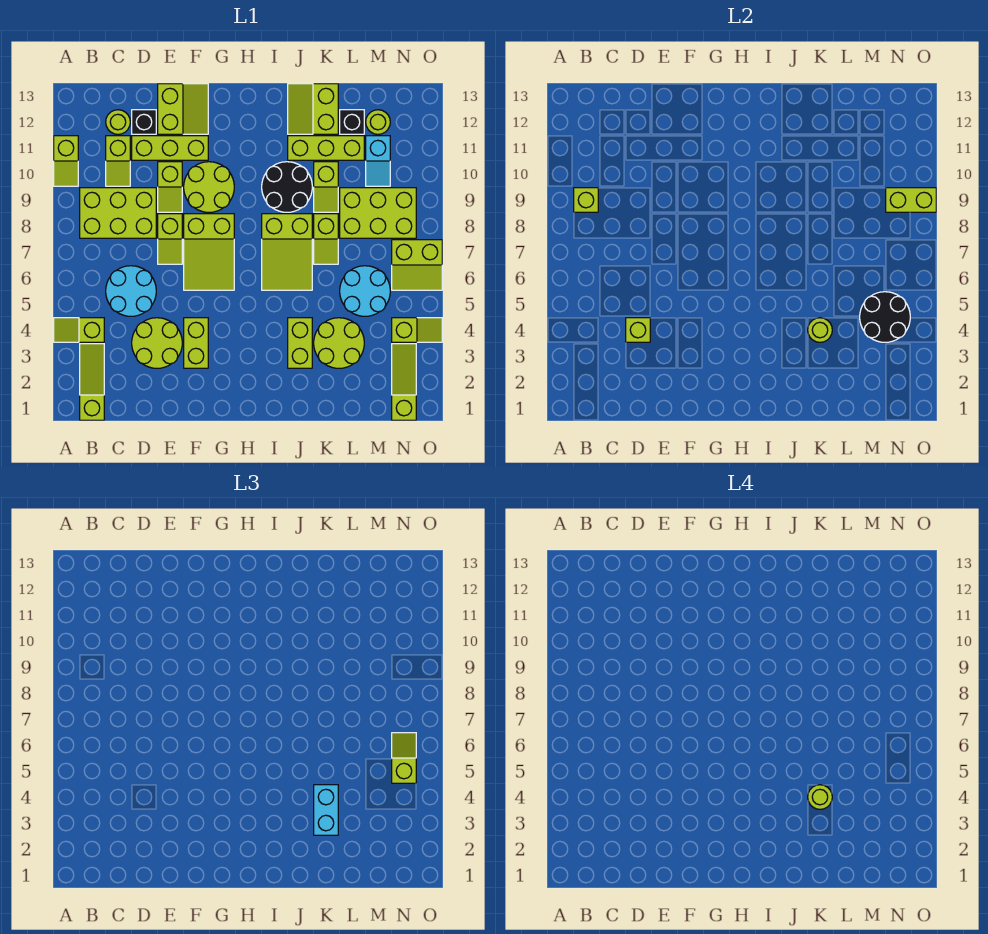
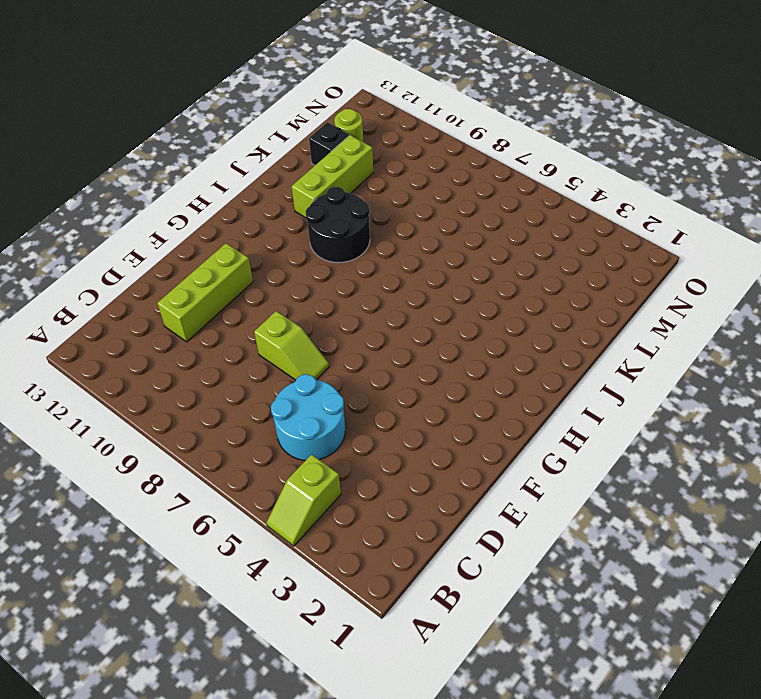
none -> lime 1x2 slope [54,136,78,186]
none -> lime 1x3 slope [80,344,104,420]
none -> lime 2x3 brick [80,188,156,238]
none -> lime 1x2 slope [106,136,130,186]

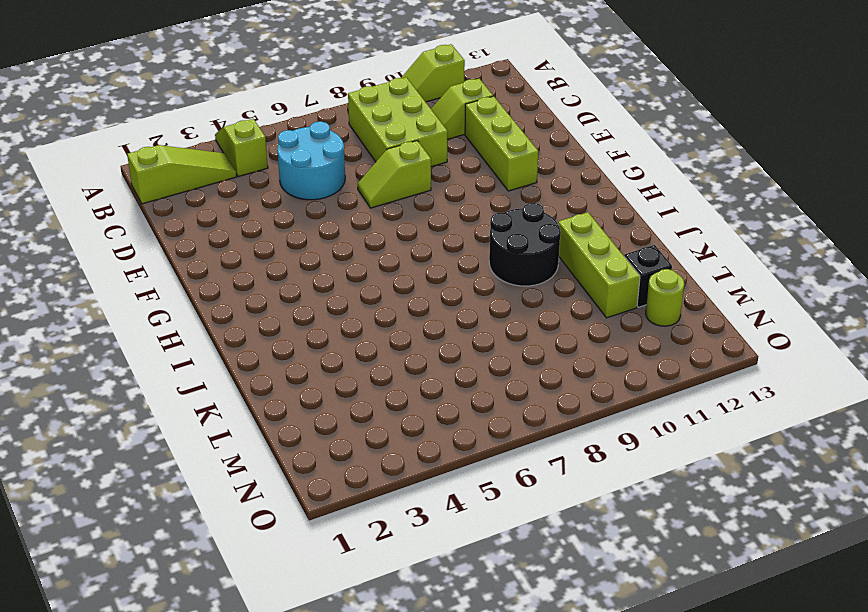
none -> lime 1x1 round brick [106,110,130,134]
none -> lime 2x2 round brick [132,318,182,368]
none -> black 1x1 brick [132,110,156,134]
none -> lime 1x2 slope [158,162,182,212]

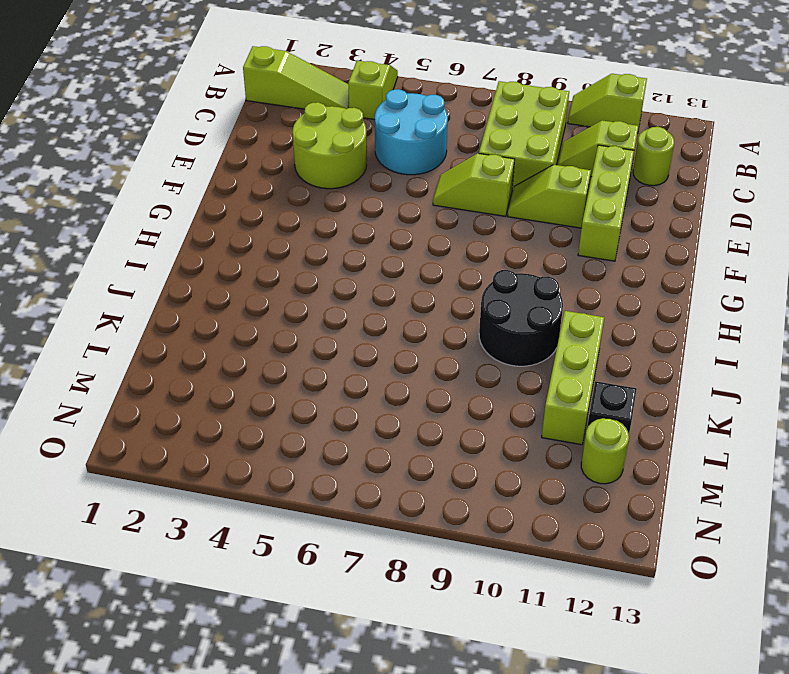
none -> black 1x1 brick [132,110,156,134]
none -> lime 2x2 slope [158,84,208,134]
none -> lime 1x2 brick [184,318,208,368]
none -> lime 2x3 slope [184,214,234,290]

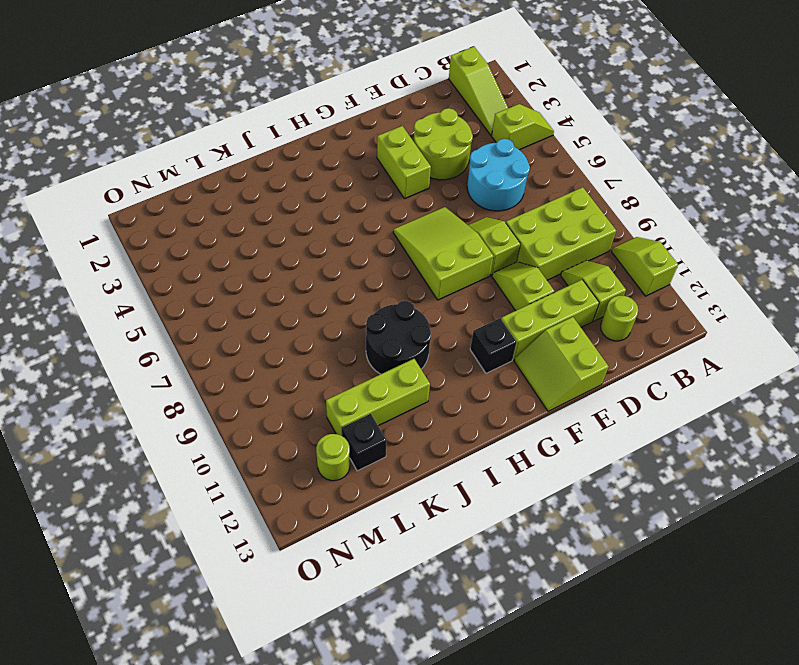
black 1x1 brick [470,318,517,373] -> black 1x1 brick moved to [132,110,156,134]
none -> lime 2x2 round brick [184,162,234,212]
none -> lime 2x3 slope [262,214,312,290]
none -> lime 1x2 brick [288,318,312,368]
none -> lime 2x2 slope [288,84,338,134]

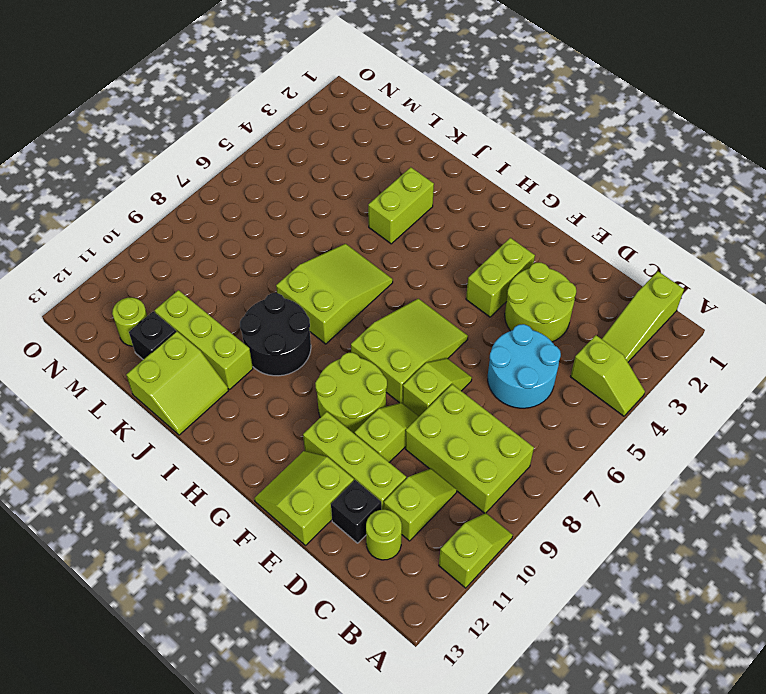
none -> lime 2x2 round brick [314,318,364,368]
none -> lime 1x2 slope [314,214,338,264]
none -> lime 1x2 slope [314,162,338,212]
none -> cyan 2x2 round brick [340,266,390,316]

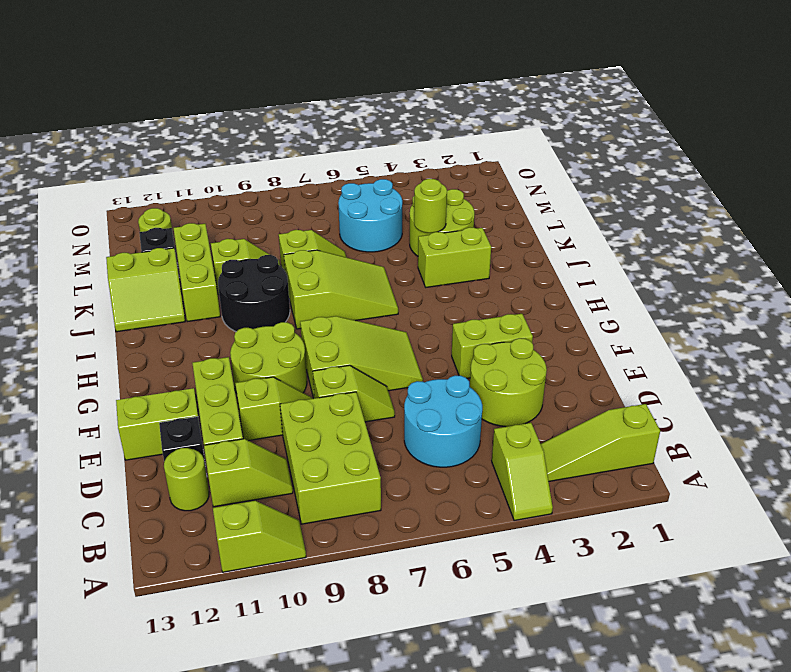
none -> lime 2x3 brick [340,188,416,238]
none -> cyan 1x2 slope [366,136,390,186]
none -> lime 1x3 slope [392,344,416,420]
none -> lime 1x2 slope [392,318,442,342]

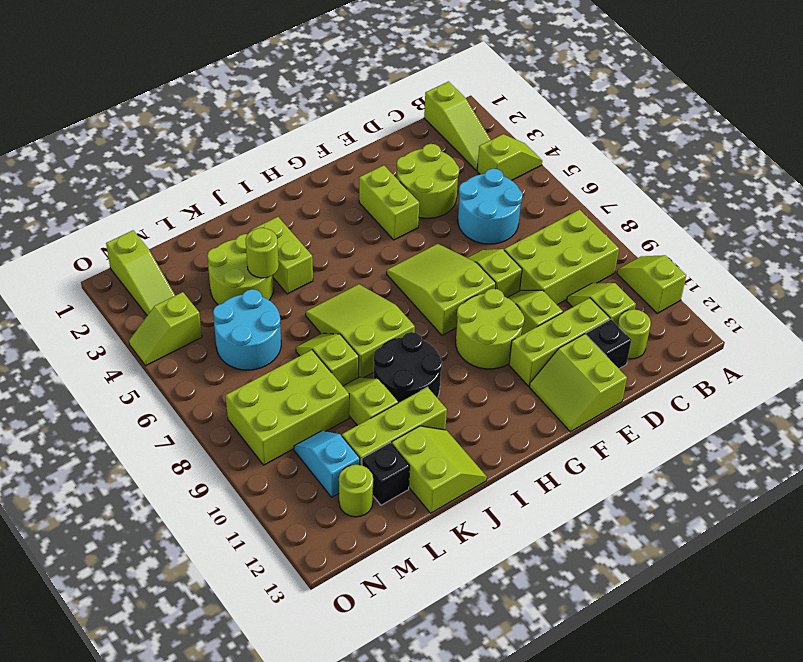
none -> lime 2x2 slope [392,240,442,290]
none -> lime 1x1 brick [574,188,598,212]
none -> lime 1x1 brick [626,318,650,342]
none -> black 2x2 round brick [860,292,910,342]

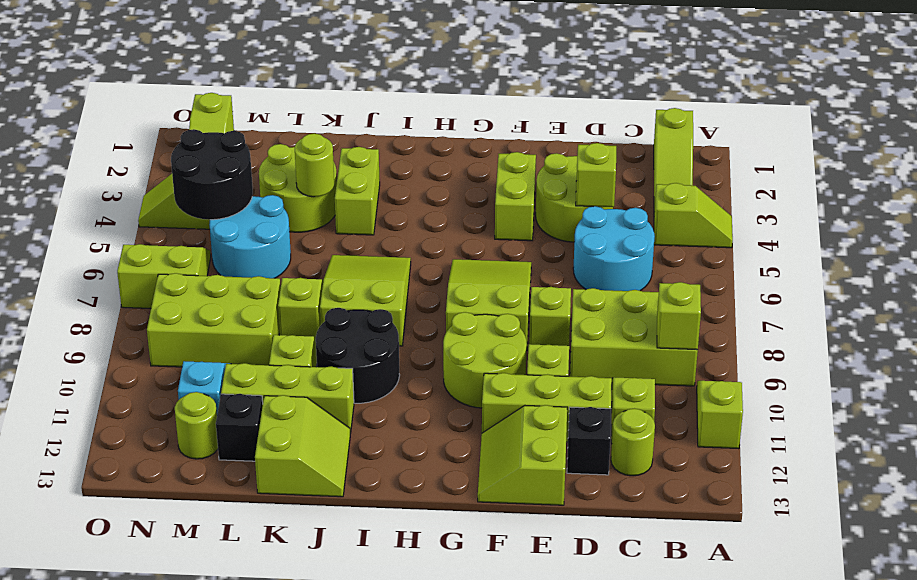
none -> lime 1x2 brick [886,188,936,212]
none -> cyan 1x2 brick [314,785,338,835]
none -> lime 1x2 slope [392,733,416,783]
none -> lime 1x1 round brick [808,785,832,809]

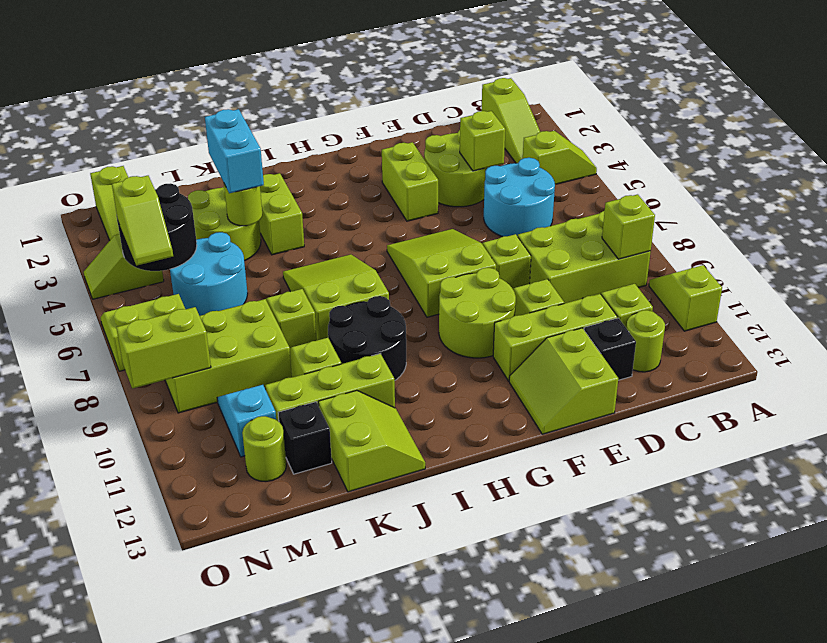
none -> lime 1x1 round brick [808,785,832,809]

